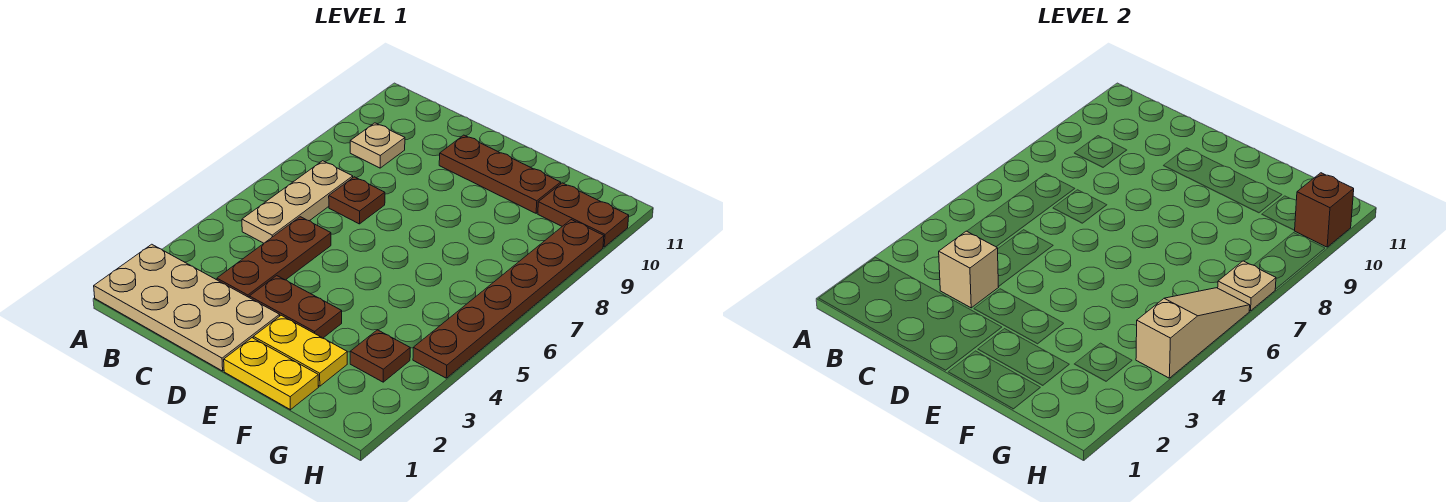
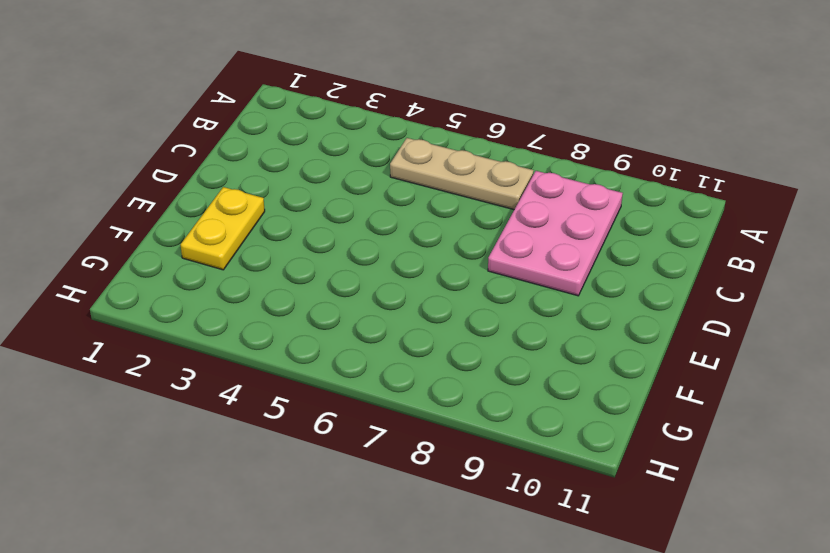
pink 2x3 plate [488,171,623,296] -> tan 1x1 plate [350,123,405,168]
none -> tan 2x4 plate [94,244,280,371]
none -> brown 1x3 plate [217,217,331,297]
none -> brown 1x1 plate [329,177,385,224]

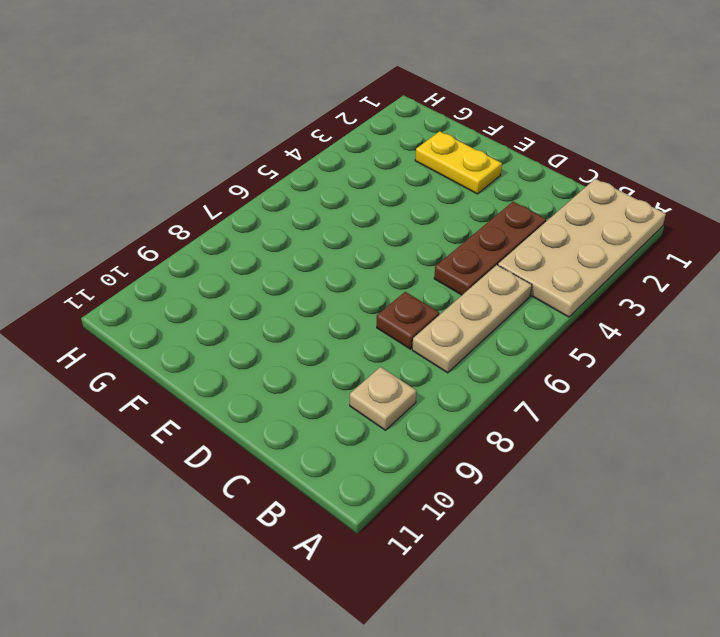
tan 2x4 plate [498,179,666,317] -> tan 2x4 plate turned to [94,244,280,371]
none -> brown 1x2 plate [249,276,342,338]
none -> brown 1x3 plate [439,135,561,213]
none -> yellow 1x2 plate [224,338,318,410]

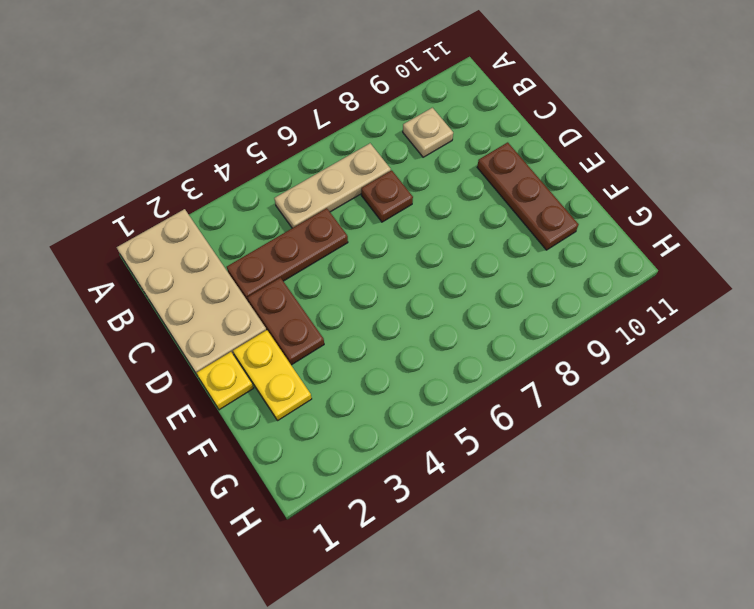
yellow 1x1 plate [196,352,253,410] -> yellow 1x2 plate [224,338,318,410]
none -> brown 1x1 plate [350,330,410,382]
none -> brown 1x2 plate [538,183,629,247]
none -> brown 1x6 plate [413,220,604,378]

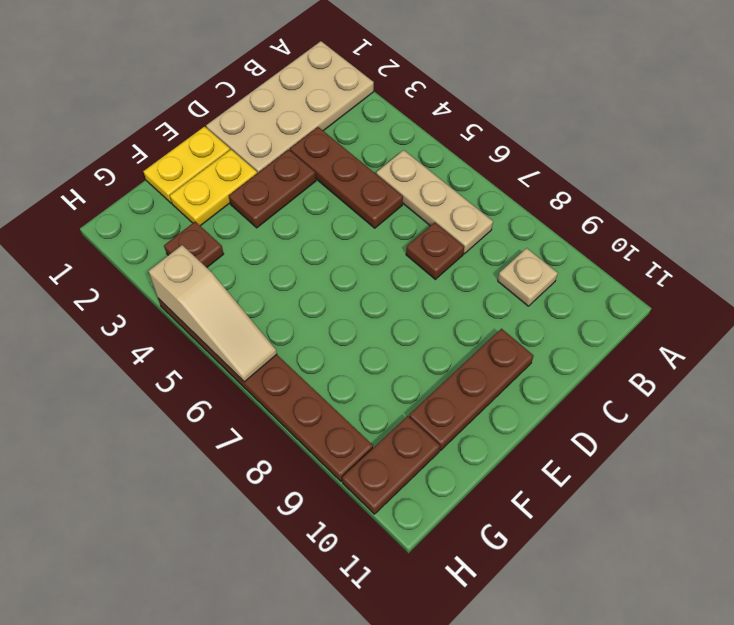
none -> tan 1x1 brick [939,231,998,308]
none -> tan 1x1 plate [1218,261,1276,311]
none -> brown 1x1 brick [1294,173,1354,247]

